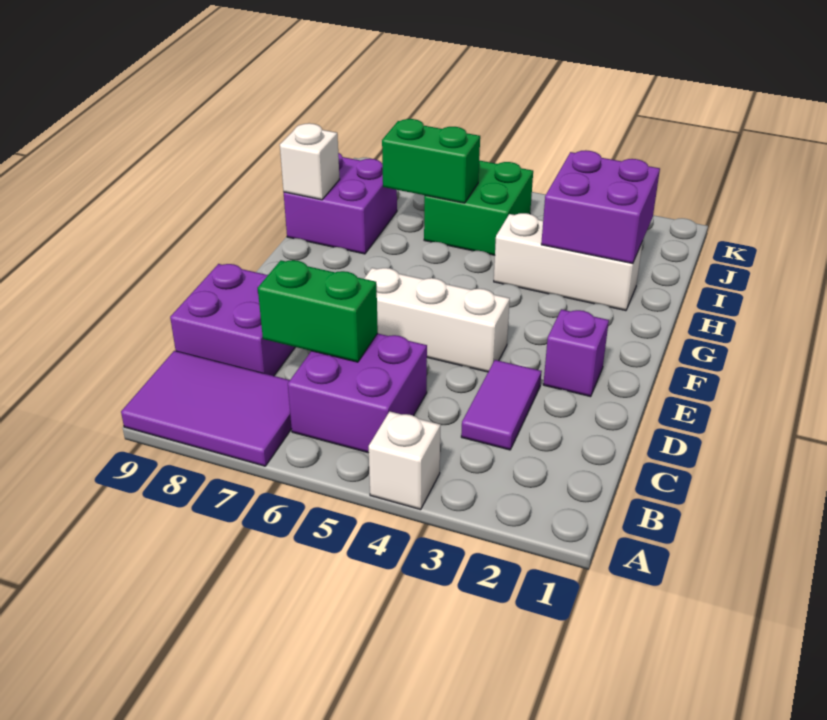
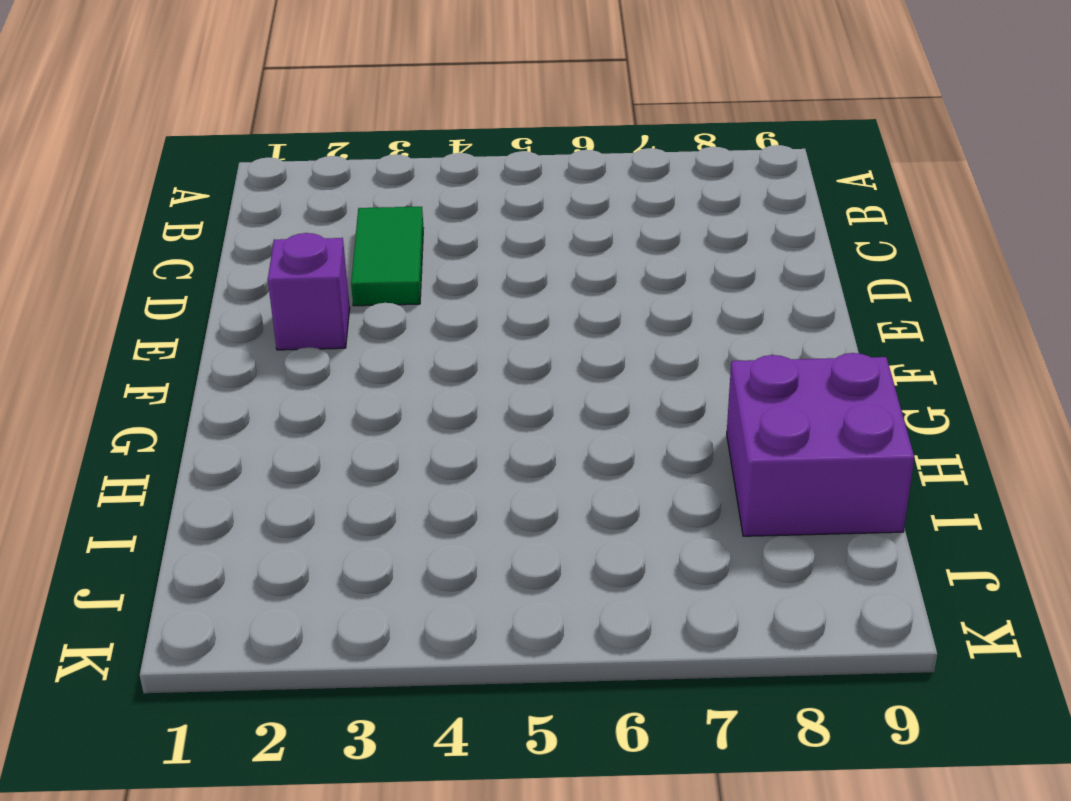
green 1x2 tile [351,207,424,306] -> purple 1x2 tile [461,360,542,450]
none -> white 1x1 brick [369,412,440,510]
none -> purple 2x3 tile [121,351,292,466]
none -> purple 2x2 brick [288,333,427,453]

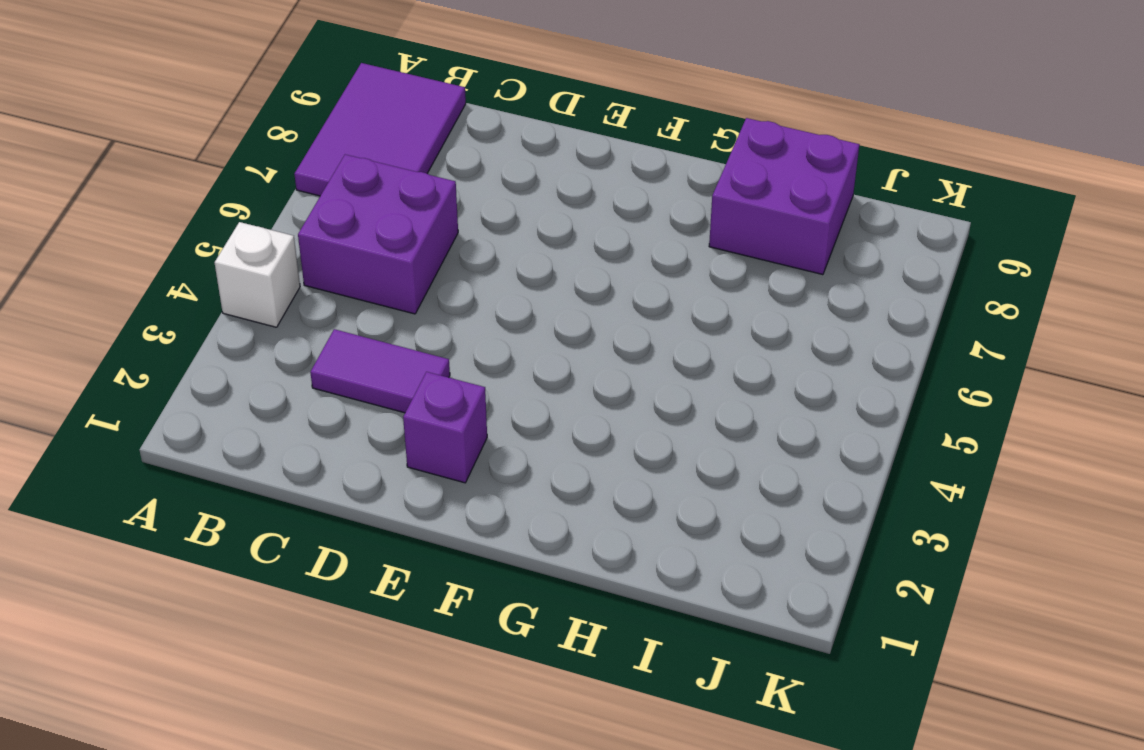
none -> purple 2x2 brick [170,264,295,376]
none -> white 1x3 brick [364,268,510,372]
none -> white 1x3 brick [494,213,643,311]

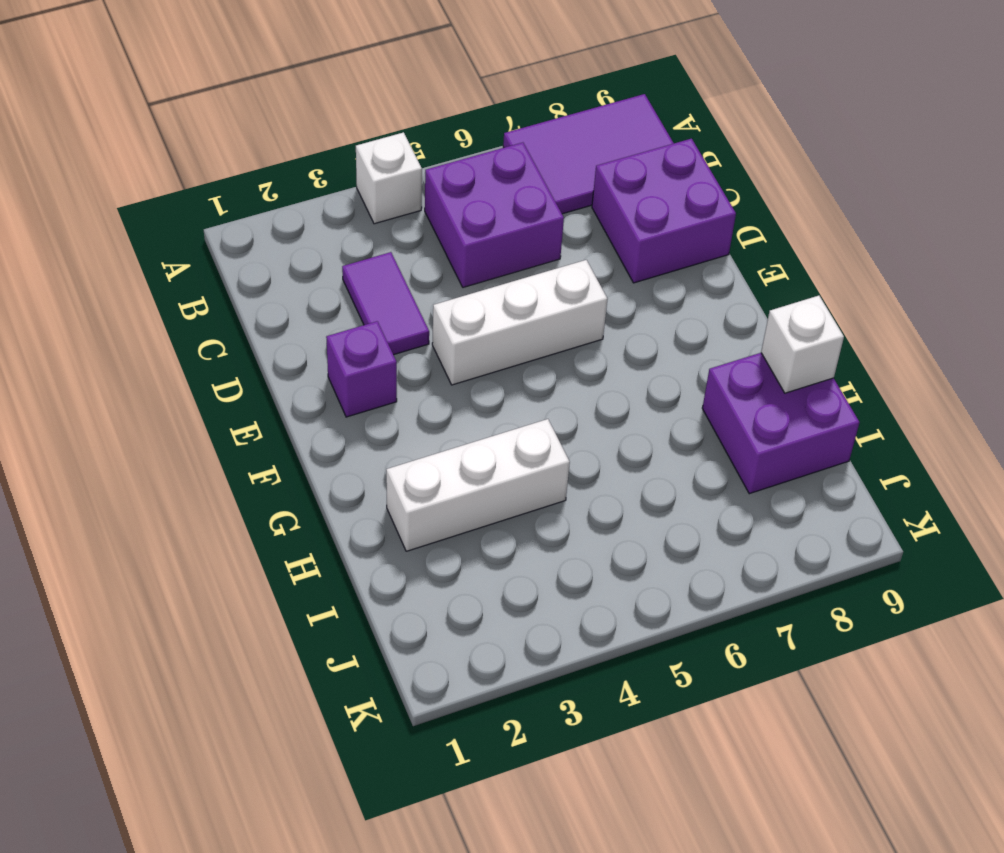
none -> green 2x2 brick [424,160,533,255]
none -> green 1x2 brick [258,260,378,362]
none -> purple 2x2 brick [541,150,660,264]

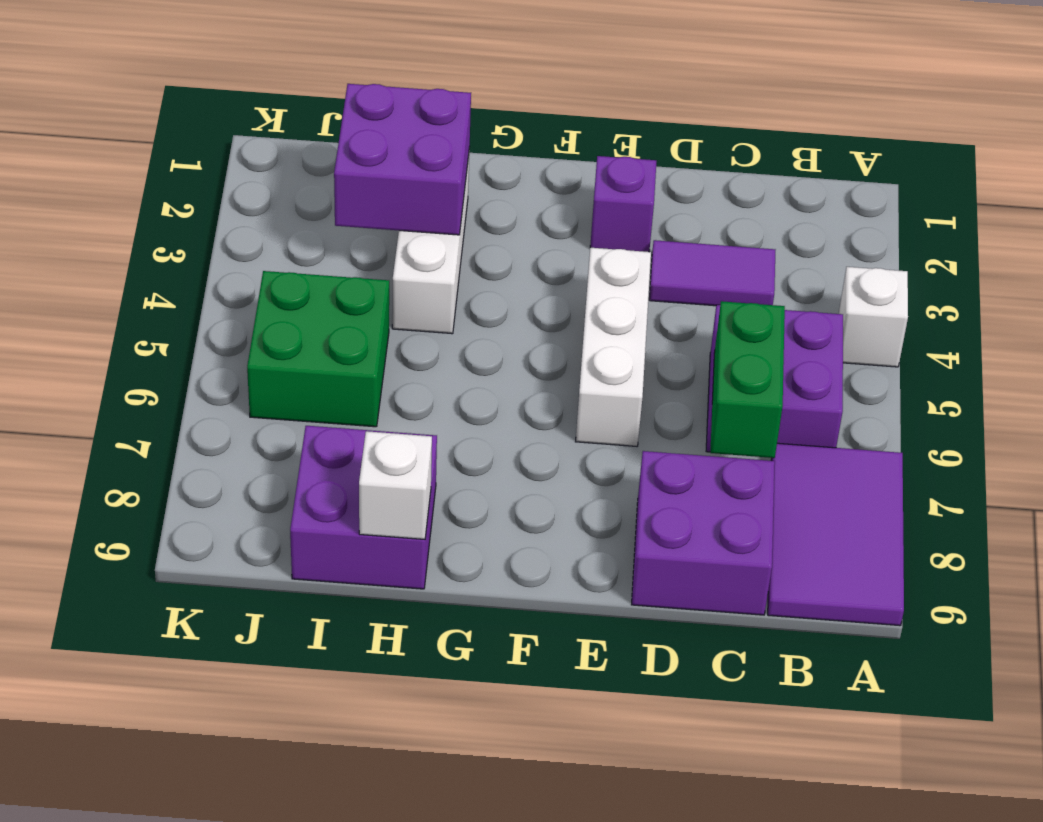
none -> green 1x2 brick [382,119,480,203]

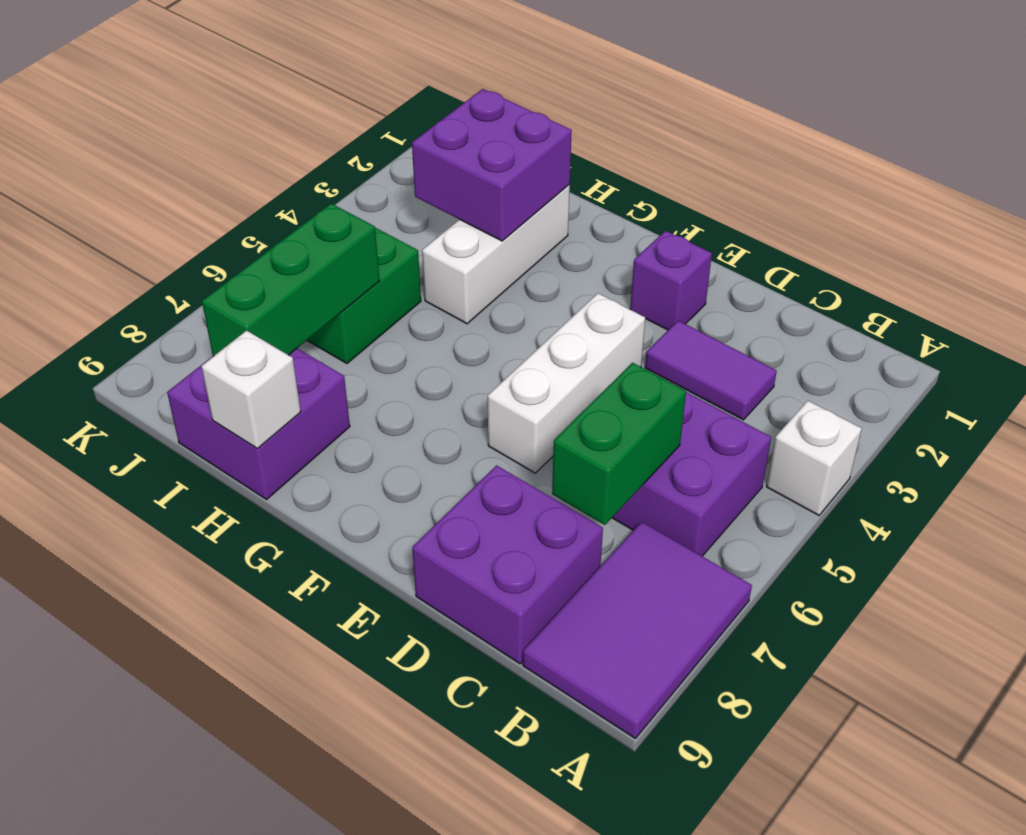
green 1x3 brick [202,204,380,356] -> green 1x2 brick [382,119,480,203]

